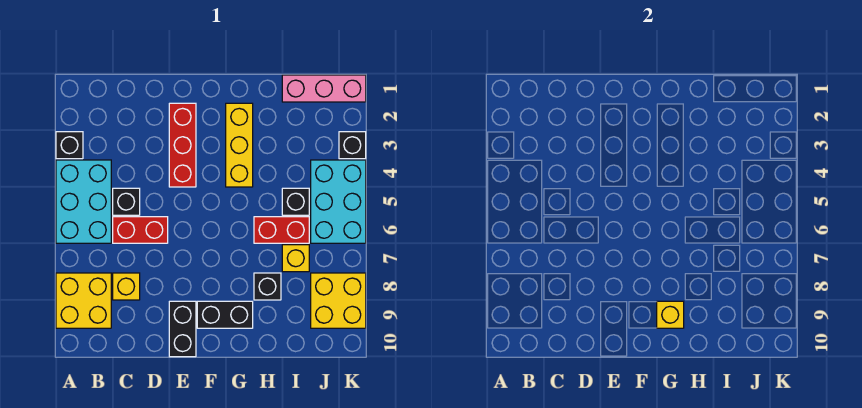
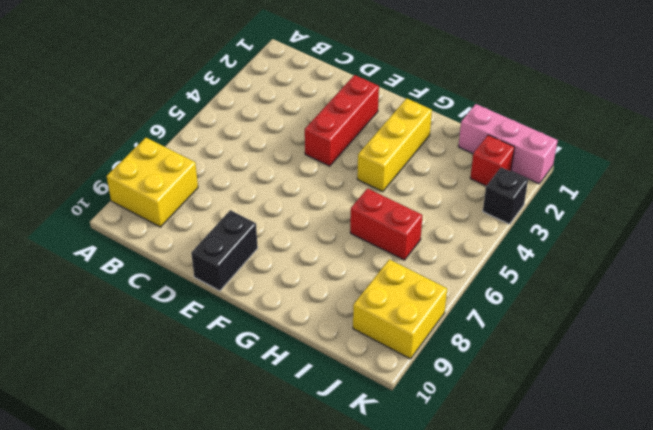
red 1x1 brick [470,135,515,186] -> none
none -> black 1x1 brick [56,132,83,159]
none -> cyan 2x3 brick [56,160,111,243]
none -> black 1x1 brick [113,188,140,215]

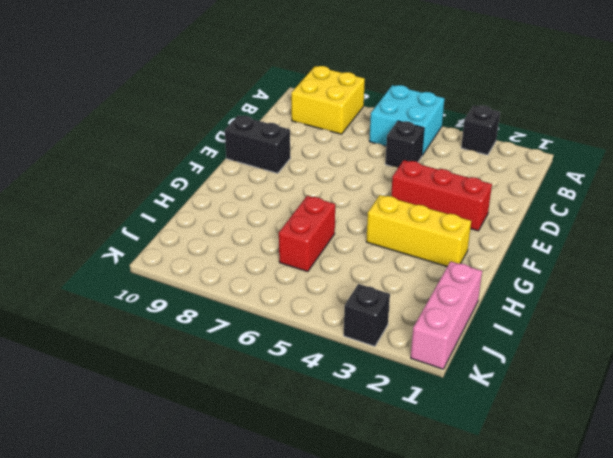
cyan 2x2 brick [369,85,445,155] -> cyan 2x3 brick [56,160,111,243]
none -> red 1x2 brick [113,217,168,243]
none -> yellow 1x1 brick [113,273,140,300]
none -> black 1x2 brick [197,301,253,328]

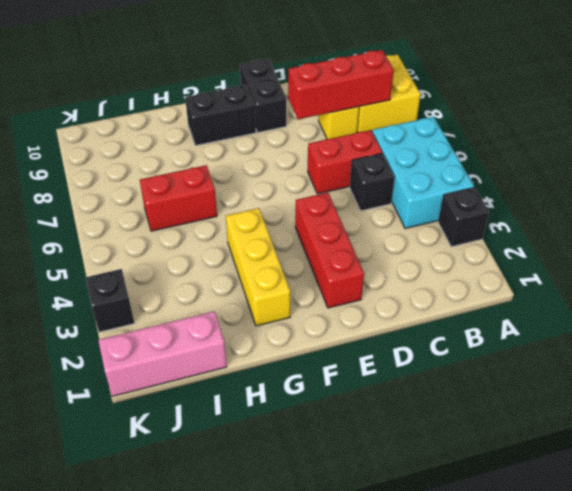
red 1x3 brick [288,50,394,119] -> none
none -> black 1x1 brick [254,273,281,300]
none -> black 1x1 brick [282,188,309,215]
none -> yellow 1x1 brick [282,245,309,272]

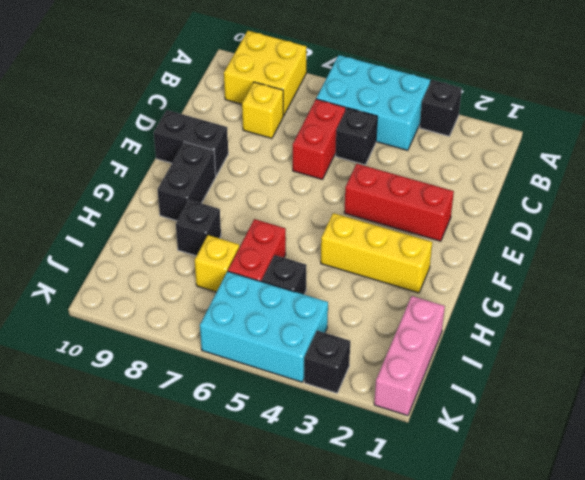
none -> yellow 2x2 brick [311,273,366,328]
none -> yellow 1x1 brick [657,301,684,328]

